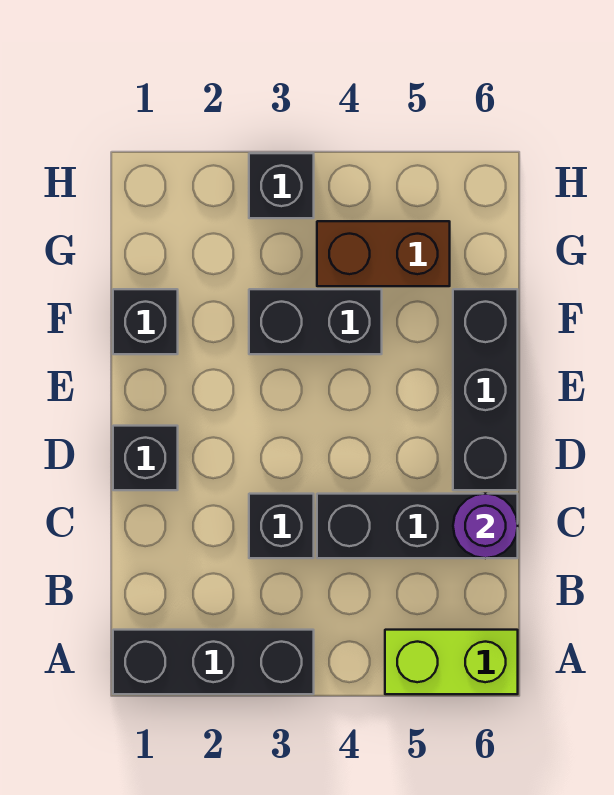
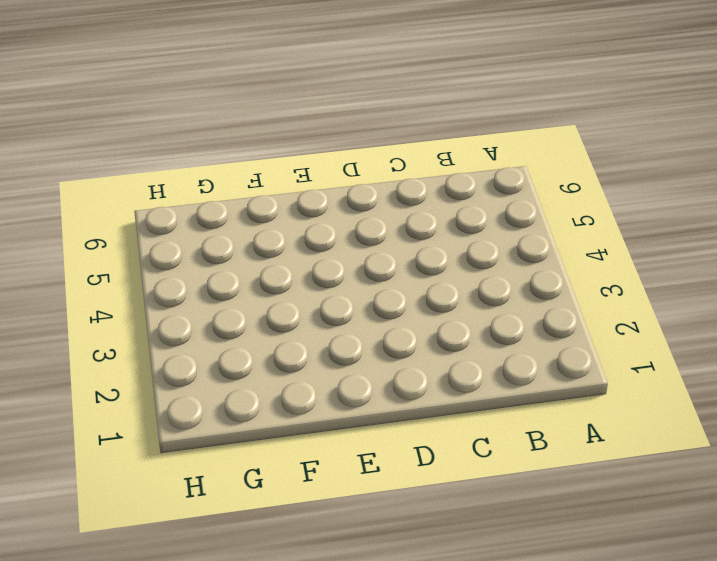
none -> black 1x3 brick [113,630,314,694]
none -> lime 1x2 brick [385,630,518,694]

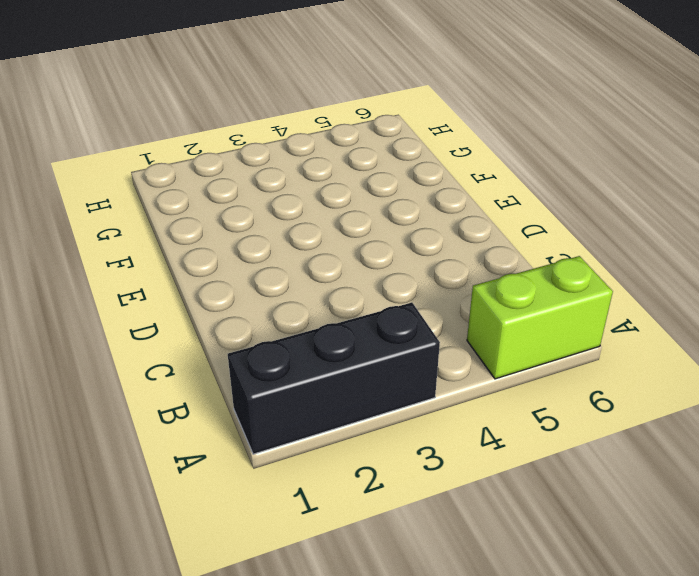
none -> black 1x1 brick [249,494,314,558]
none -> black 1x3 brick [317,494,518,558]

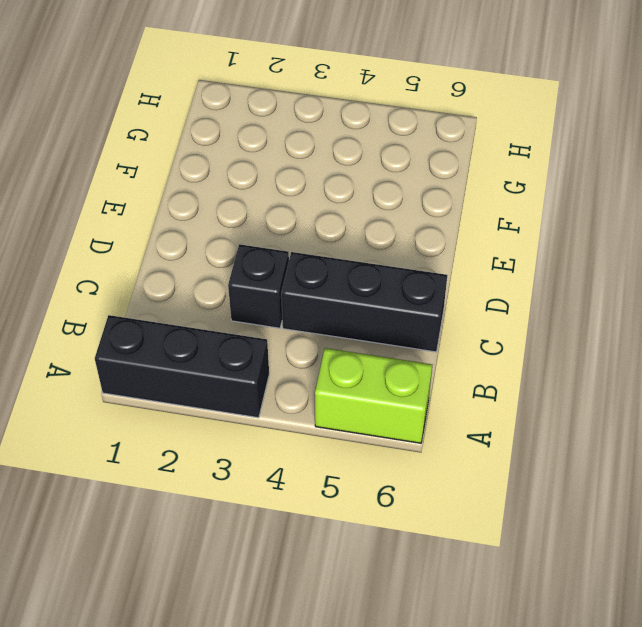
none -> black 1x1 brick [113,426,178,490]
none -> black 1x3 brick [453,289,518,490]

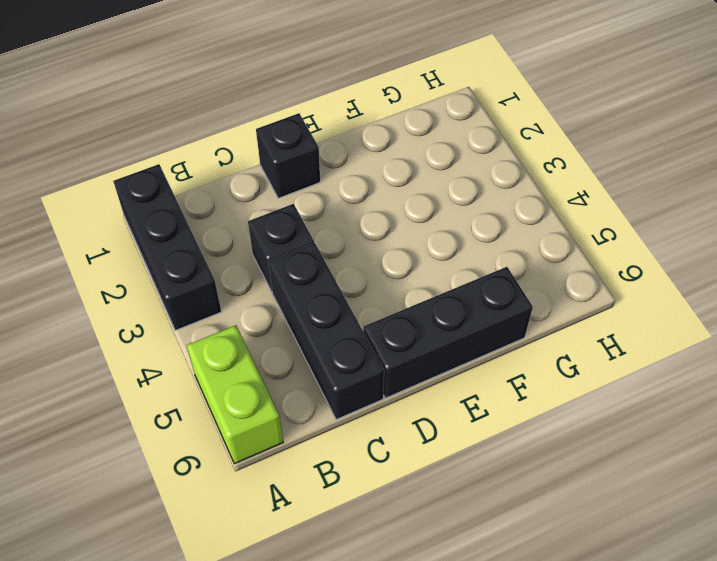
none -> black 1x1 brick [113,289,178,354]
none -> black 1x2 brick [249,289,382,354]

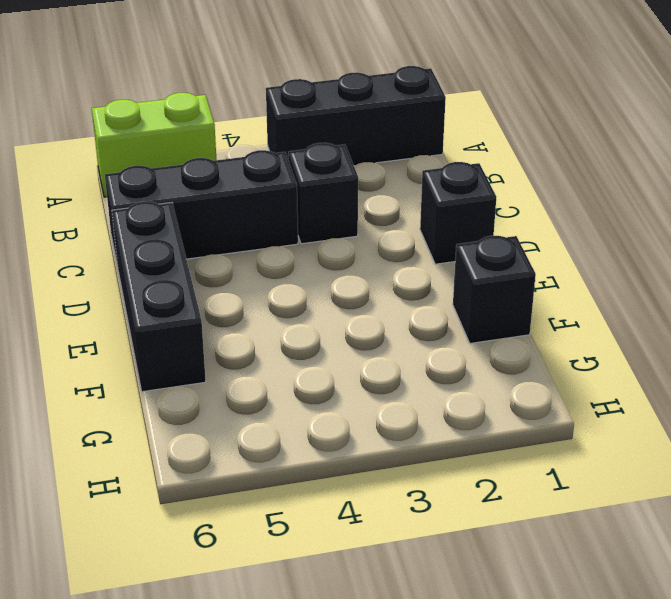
none -> black 1x2 brick [249,289,382,354]
none -> brown 1x2 brick [317,221,450,286]

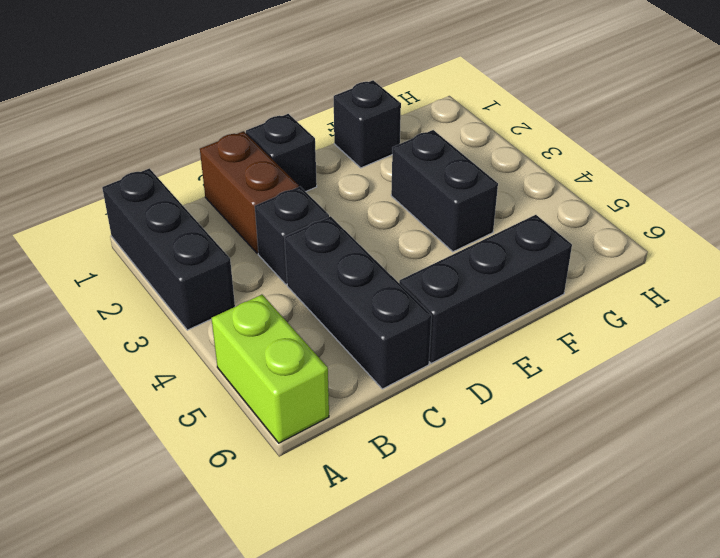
brown 1x2 brick [200,131,299,253] -> brown 1x2 brick moved to [317,221,450,286]
none -> black 1x1 brick [249,153,314,218]
none -> purple 1x1 round brick [453,494,518,558]

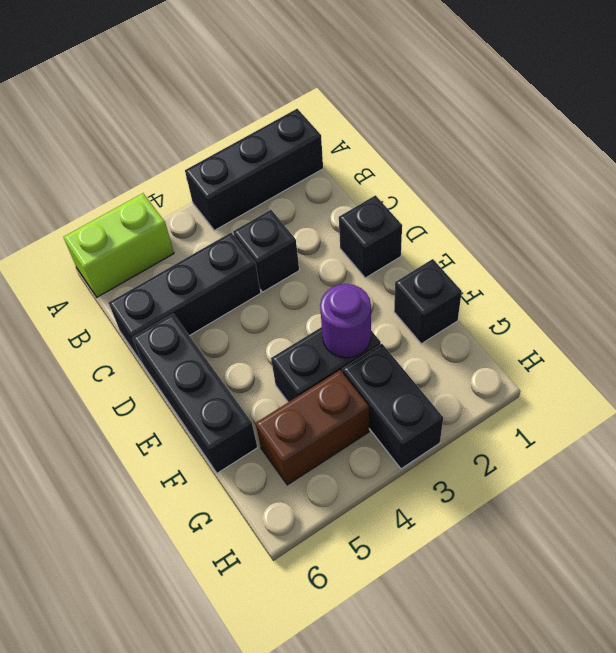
purple 1x1 round brick [320,284,371,358] -> purple 1x1 round brick moved to [453,494,518,558]
black 1x2 brick [342,344,443,469] -> black 1x1 brick [249,153,314,218]

